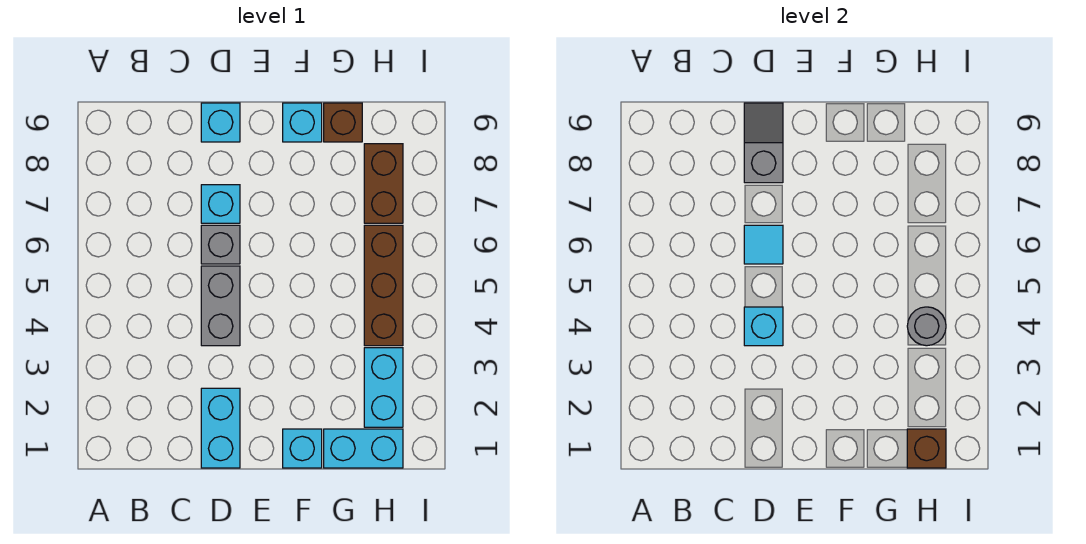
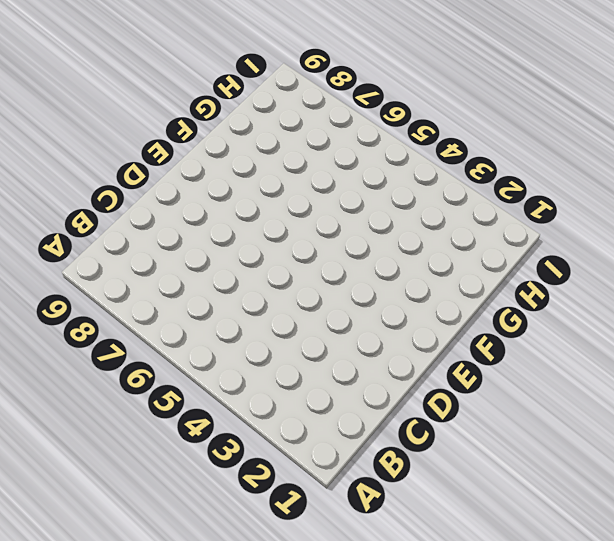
none -> cyan 1x2 brick [201,388,240,468]
none -> grey 1x2 brick [201,266,240,346]
none -> grey 1x1 brick [201,225,240,264]

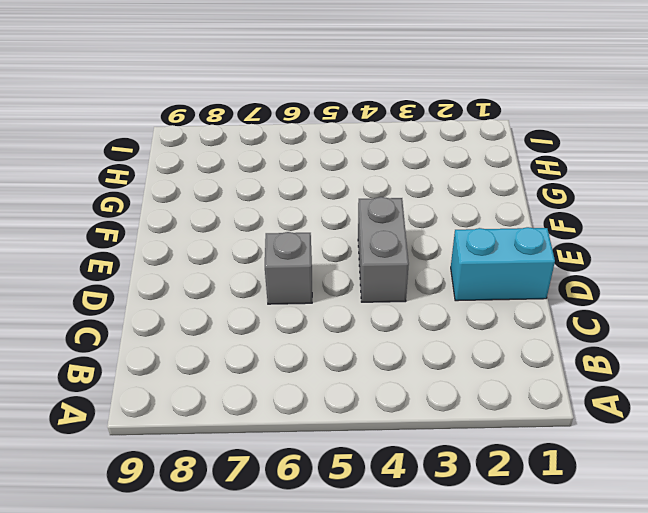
grey 1x2 brick [358,197,409,302] -> grey 1x2 brick turned to [201,266,240,346]
none -> cyan 1x1 brick [201,185,240,223]
none -> cyan 1x1 brick [201,103,240,142]
none -> cyan 1x1 brick [283,429,322,468]

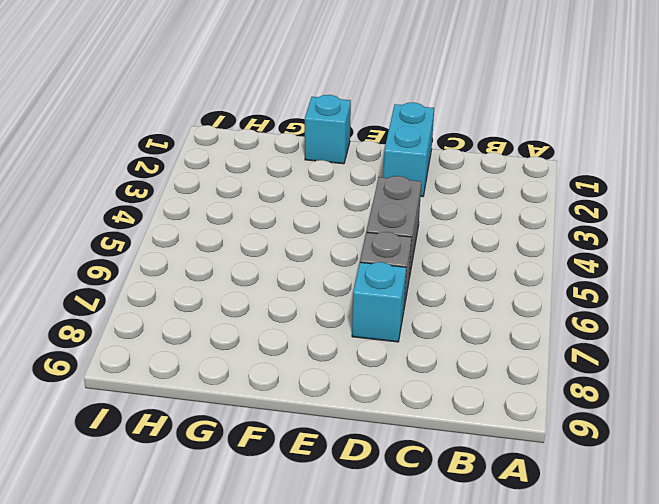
none -> cyan 1x1 brick [201,103,240,142]
none -> cyan 1x1 brick [283,103,322,142]
none -> cyan 1x2 brick [324,429,403,468]

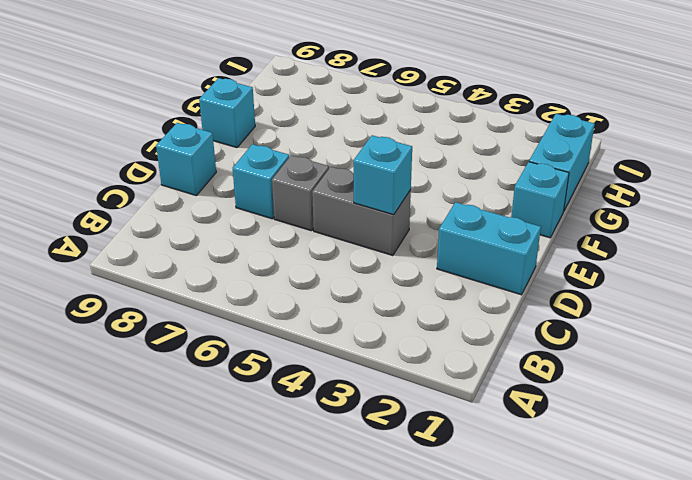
none -> brown 1x1 brick [324,103,362,142]
none -> cyan 1x2 brick [364,348,403,427]
none -> brown 1x3 brick [364,225,403,346]

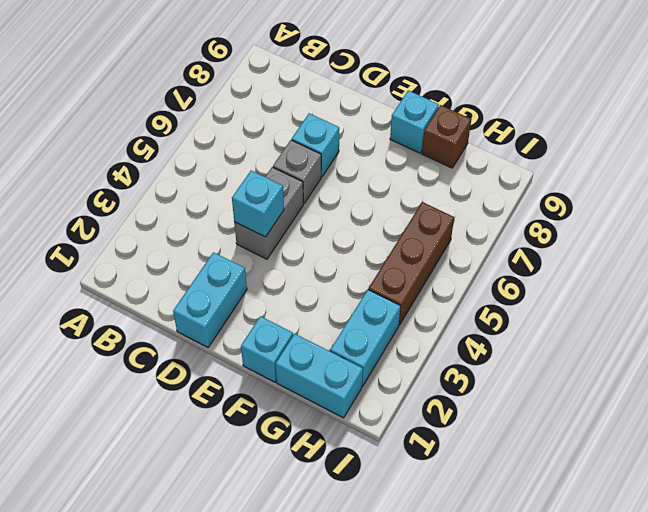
none -> cyan 1x1 brick [201,103,240,142]
none -> brown 1x2 brick [364,144,403,223]
none -> cyan 1x1 tile [744,225,783,264]

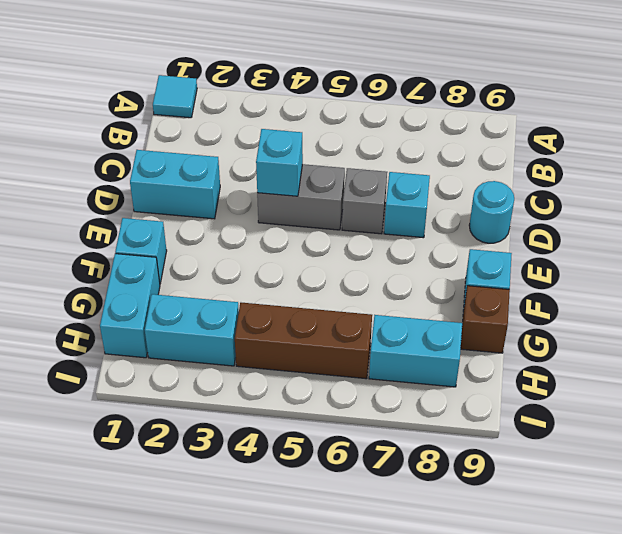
cyan 1x1 tile [153,75,197,118] -> cyan 1x1 tile moved to [744,225,783,264]
cyan 1x1 round brick [469,181,514,243] -> cyan 1x1 brick [201,103,240,142]
cyan 1x2 brick [369,315,462,387] -> brown 1x2 brick [364,144,403,223]
none -> grey 1x2 slope [744,103,783,183]
none -> brown 1x1 brick [907,429,946,468]
none -> grey 1x1 round brick [907,307,946,346]

